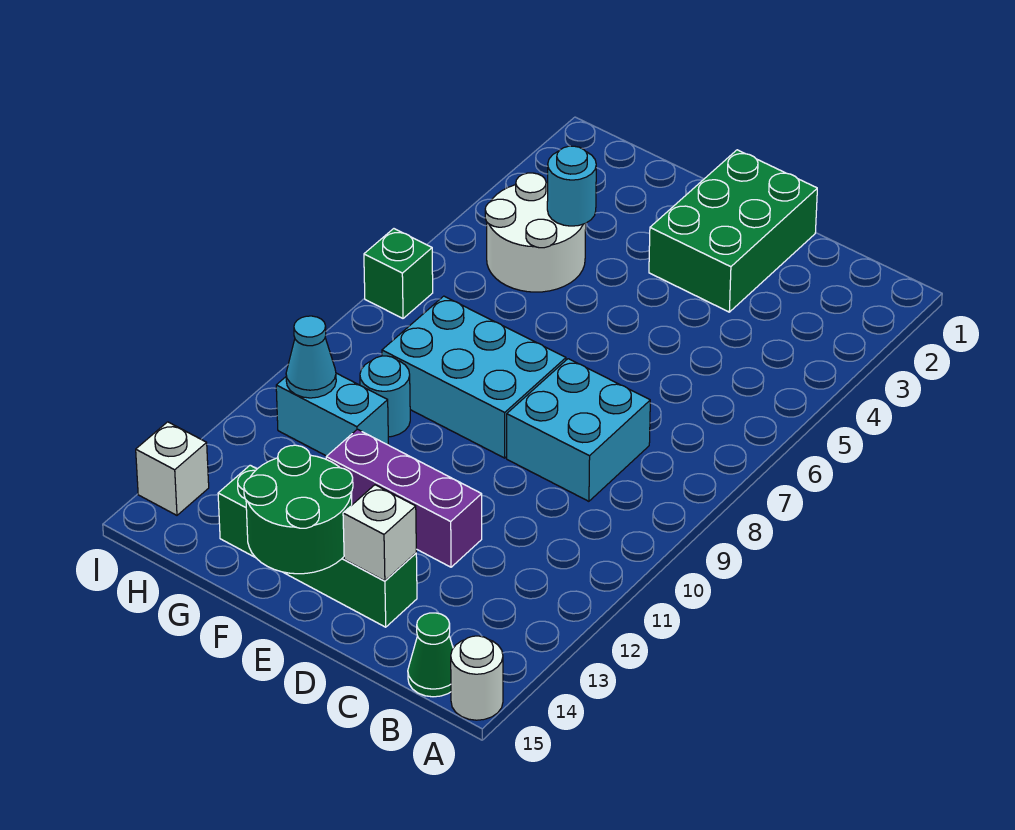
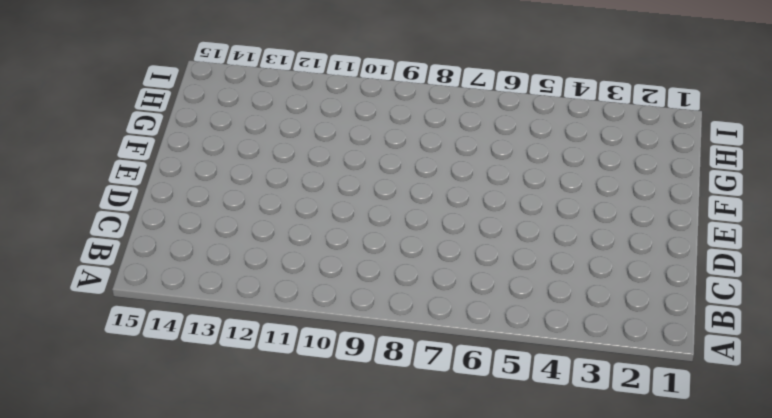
none -> white 1x1 round brick [451,636,503,720]
none -> green 1x1 cone [408,613,453,697]
none -> cyan 2x2 brick [507,359,650,501]

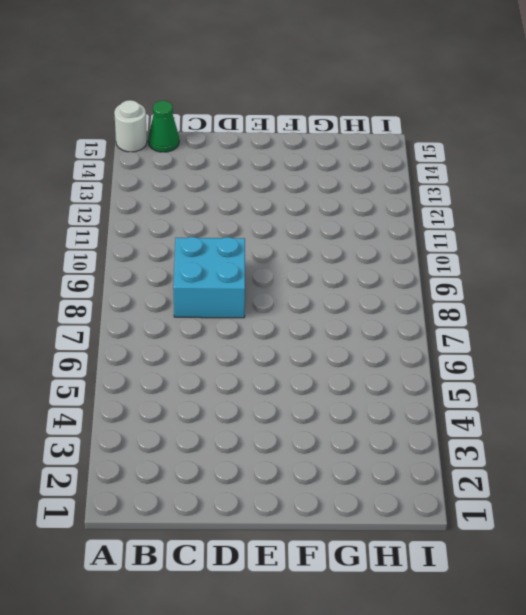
none -> green 2x3 brick [649,150,817,312]
none -> purple 1x3 brick [326,429,482,567]
none -> green 1x4 brick [218,465,417,627]

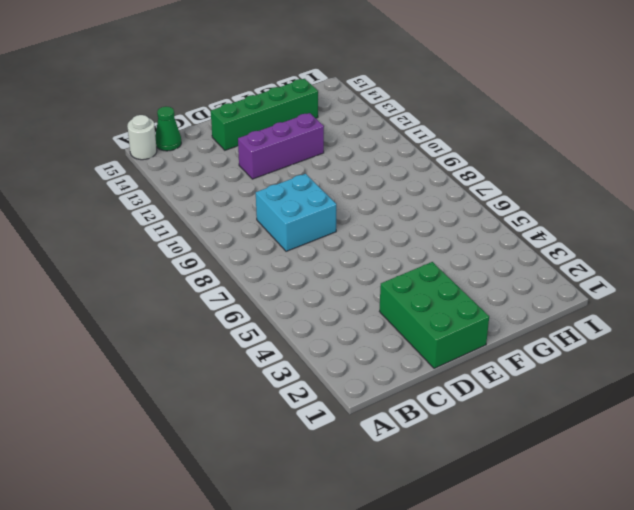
none -> cyan 2x3 brick [382,296,566,458]
none -> white 2x2 round brick [485,173,586,292]
none -> cyan 1x1 round brick [360,356,410,437]

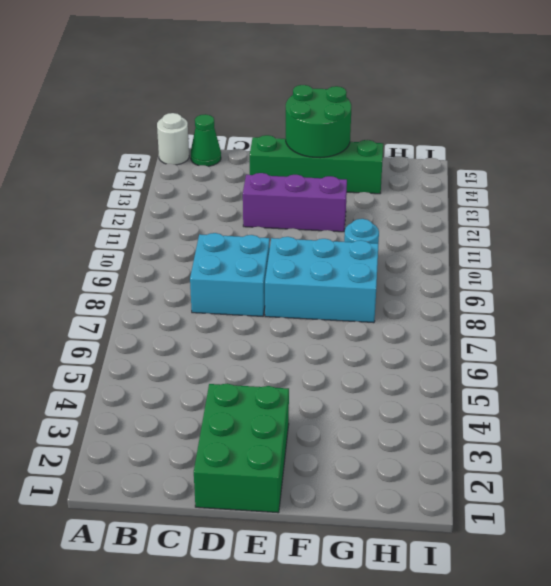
none -> white 2x2 round brick [485,173,586,292]
none -> cyan 1x2 brick [276,373,389,456]
none -> green 1x1 brick [364,229,433,318]

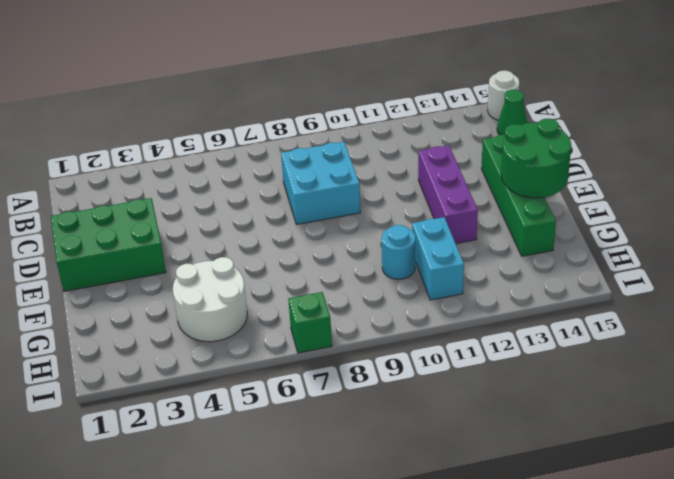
none -> cyan 2x3 brick [382,296,566,458]
none -> white 1x1 brick [136,422,209,515]
none -> white 1x1 brick [343,485,416,581]

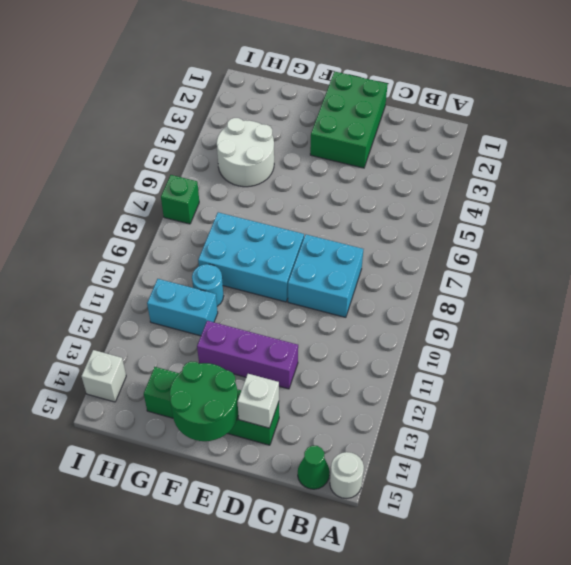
none -> cyan 1x1 round brick [547,146,596,226]
none -> cyan 1x1 cone [286,316,336,398]

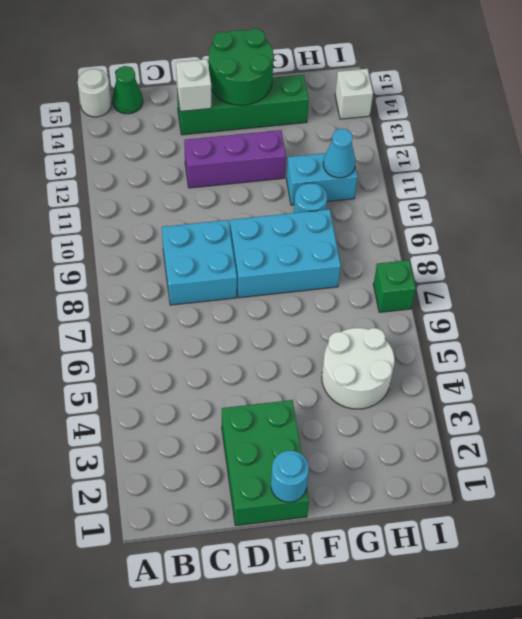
cyan 1x1 round brick [271,451,309,502] -> cyan 1x1 round brick moved to [547,146,596,226]

